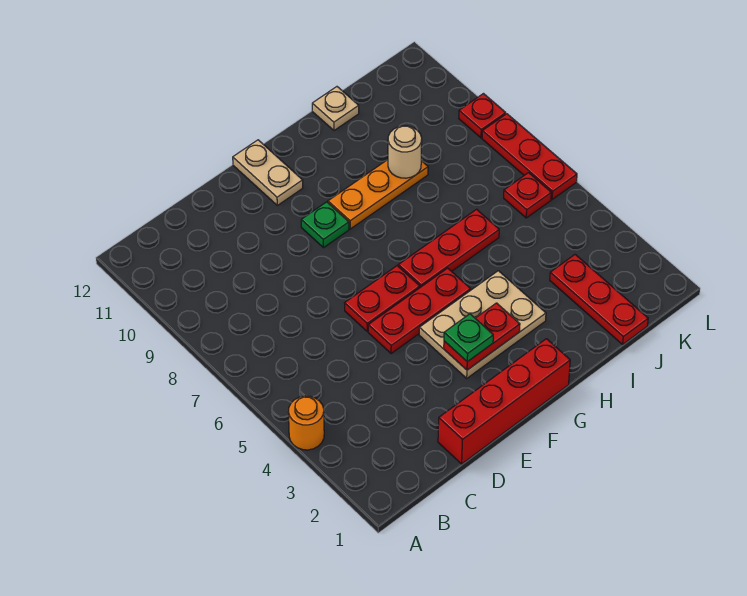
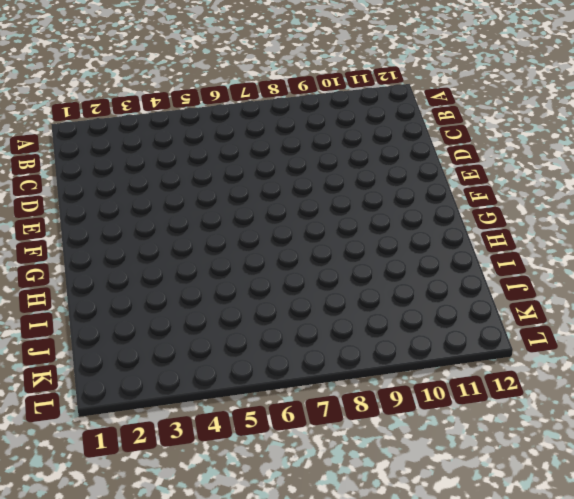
none -> orange 1x1 round brick [289,396,324,450]
none -> red 1x4 brick [438,339,570,464]
none -> red 1x3 plate [368,268,471,354]

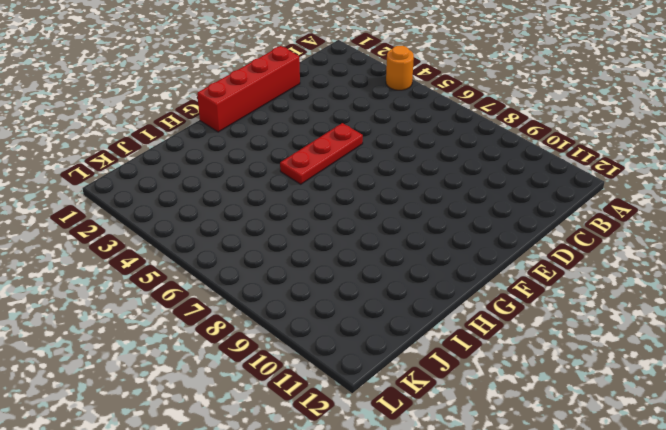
none -> red 1x2 plate [345,266,420,331]
none -> tan 2x3 plate [419,271,546,378]
none -> green 1x1 plate [301,202,349,248]

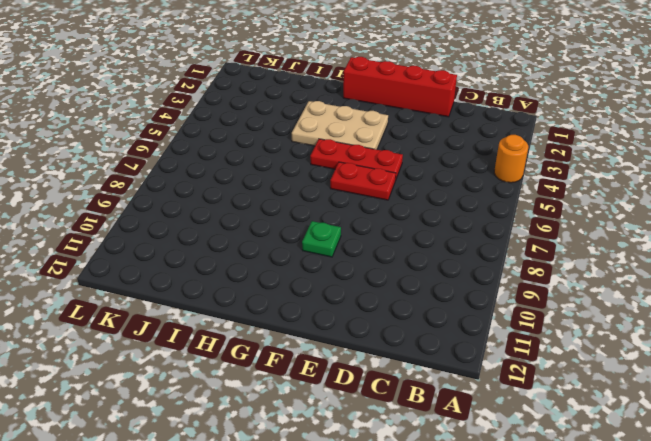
none -> tan 1x2 plate [233,140,303,205]
none -> red 1x3 plate [398,209,499,287]
none -> orange 1x3 plate [328,160,428,229]

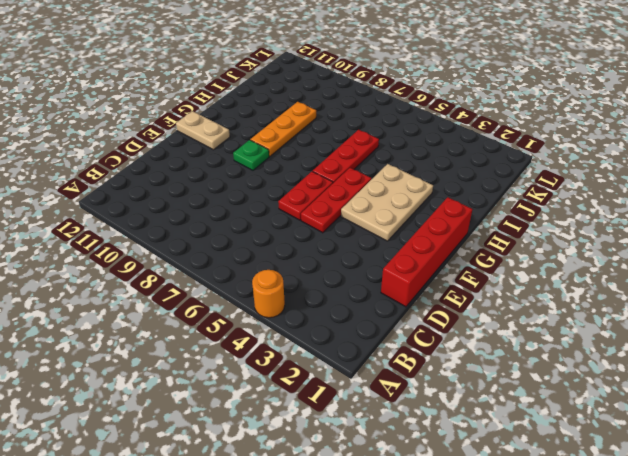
none -> tan 1x1 plate [312,87,359,130]
none -> red 1x3 plate [550,255,648,344]
none -> red 1x1 plate [504,173,551,218]

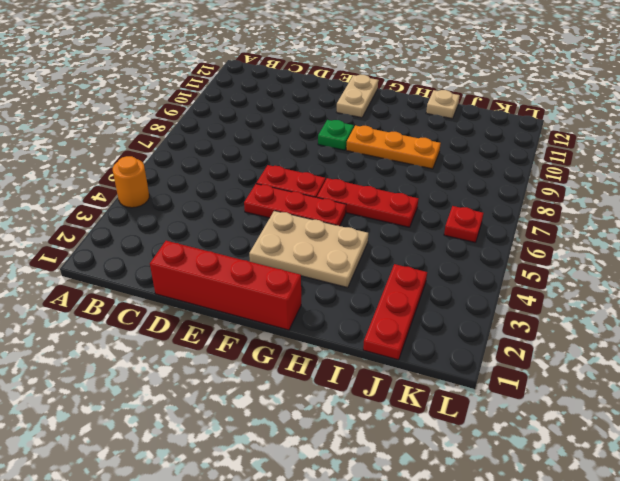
none -> red 1x3 plate [482,114,577,200]
none -> red 1x1 plate [459,94,506,138]
none -> red 1x2 plate [444,303,520,370]

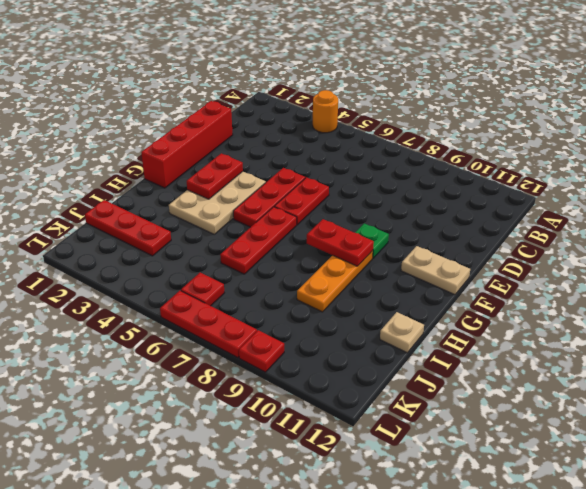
red 1x2 plate [307,219,374,266] -> none
none -> tan 1x1 round brick [388,126,422,178]
none -> green 1x1 plate [444,314,493,362]

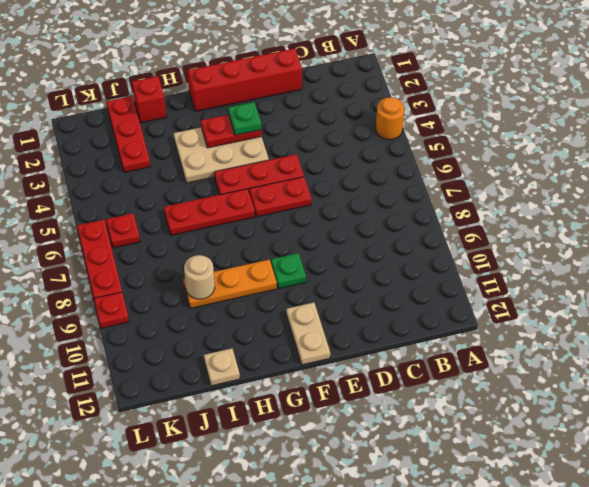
red 1x1 brick [132,76,166,123] -> none

